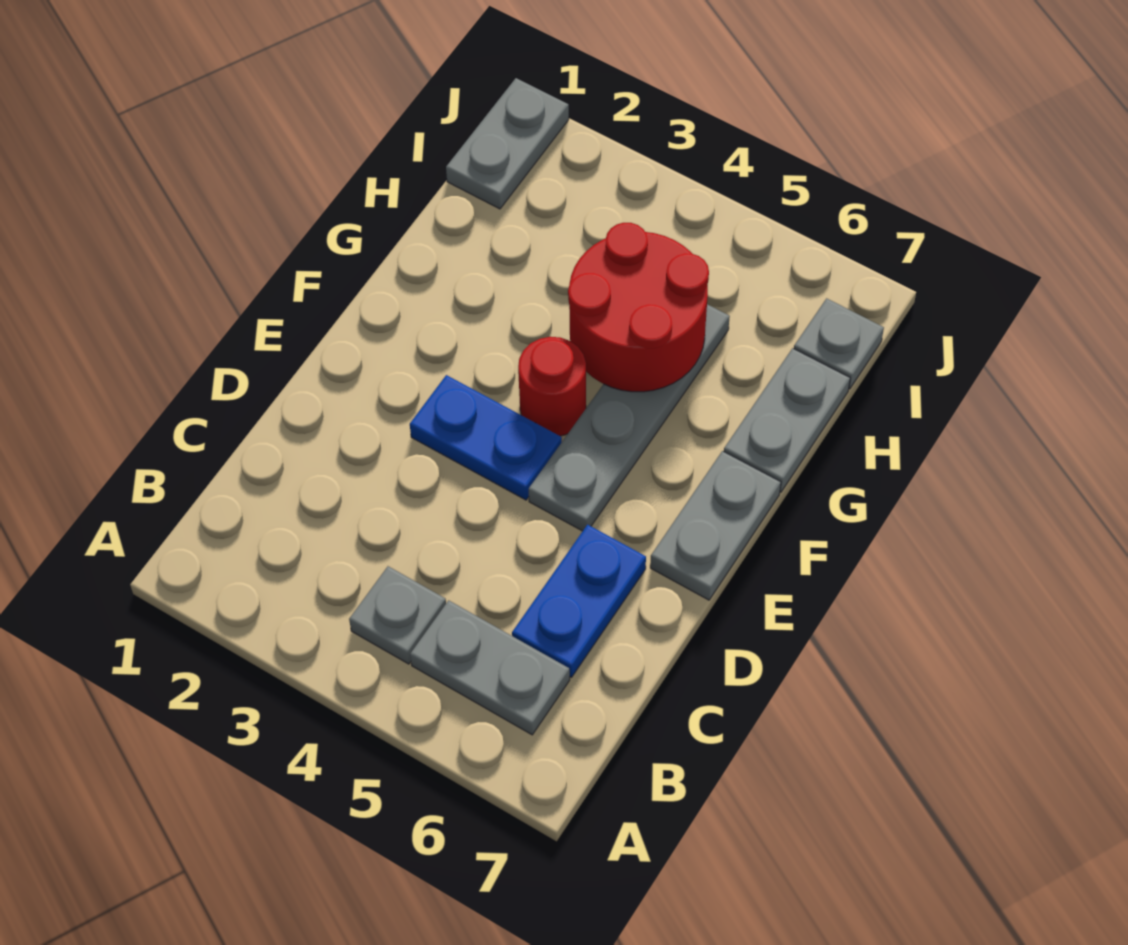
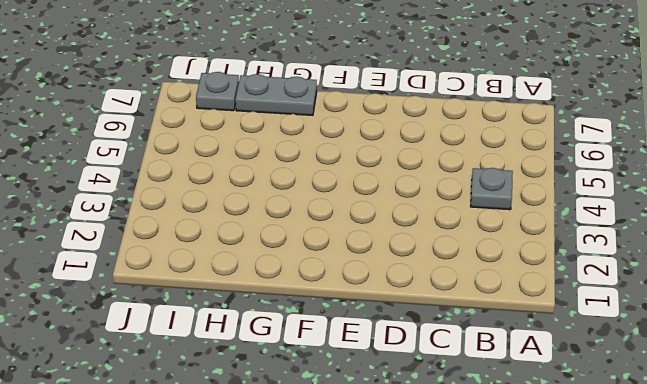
none -> grey 1x2 plate [410,600,570,735]
none -> blue 1x2 plate [512,525,646,677]

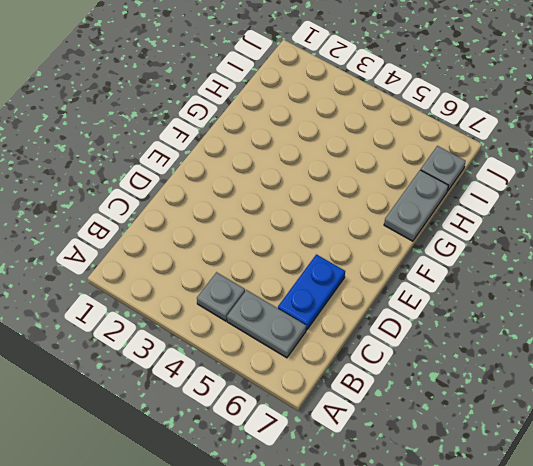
none -> blue 1x2 plate [410,375,562,500]
none -> grey 1x4 plate [529,304,730,531]

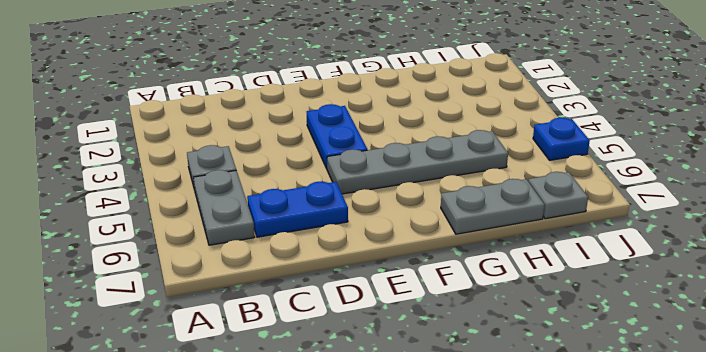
blue 1x1 plate [533,118,590,160] -> none
none -> grey 1x2 plate [650,451,781,600]
none -> red 1x1 round brick [518,337,586,436]

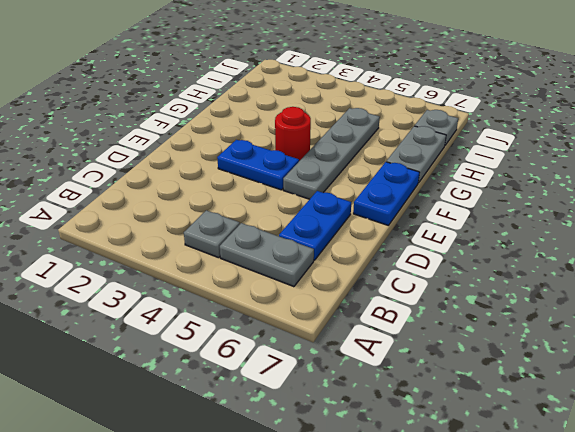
blue 1x2 plate [353,162,420,226] -> grey 1x2 plate [650,451,781,600]
none -> grey 1x2 plate [446,78,569,209]
none -> red 2x2 round brick [568,223,709,392]

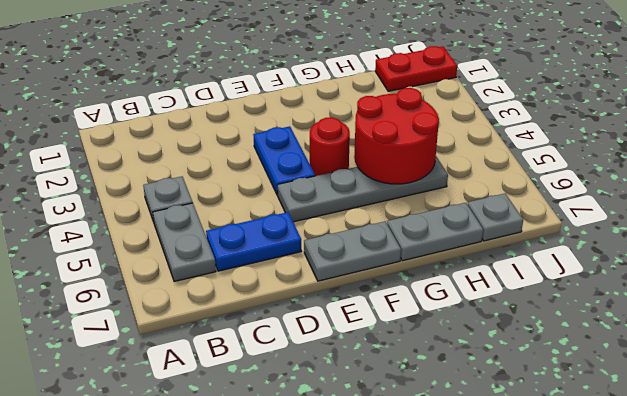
red 1x2 plate [375,46,457,91] -> grey 1x2 plate [446,78,569,209]

